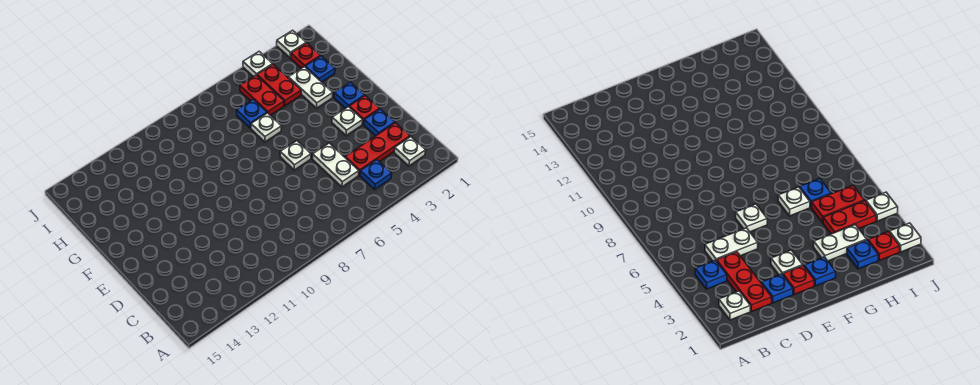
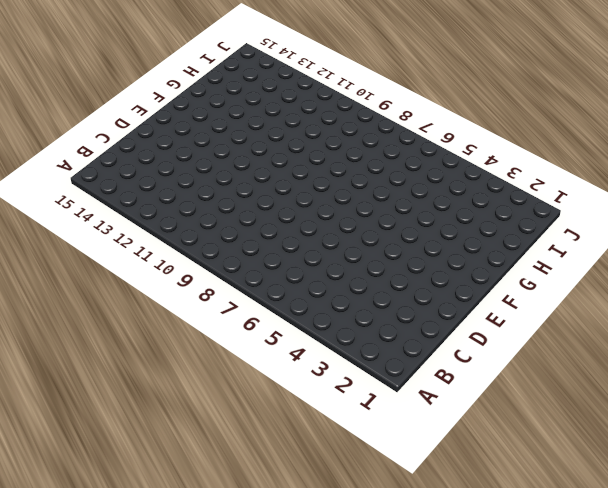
none -> white 1x1 plate [394,137,426,166]
none -> blue 1x1 plate [360,160,392,189]
none -> red 1x3 plate [345,123,410,175]

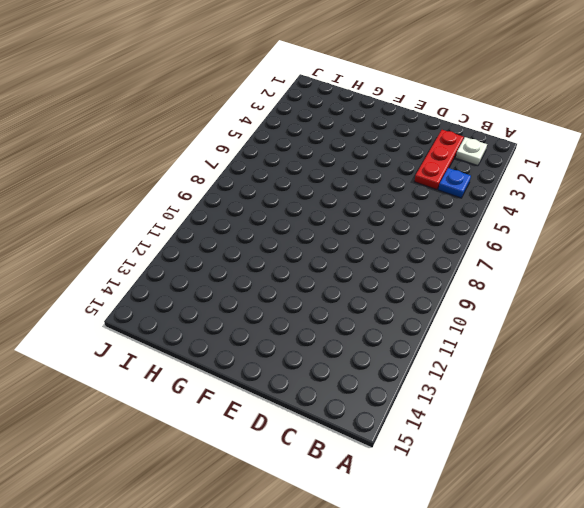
none -> white 1x2 plate [312,143,359,187]
none -> blue 1x1 plate [364,109,395,136]
none -> red 1x1 plate [349,96,379,124]

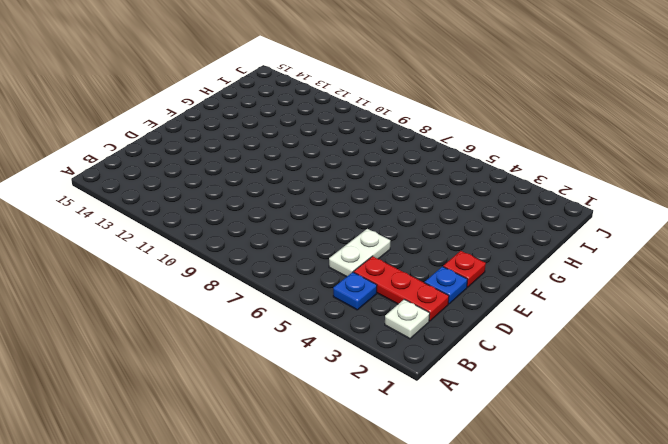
none -> white 1x1 plate [332,107,363,136]
none -> white 1x1 plate [280,141,311,170]
none -> blue 1x1 plate [334,82,365,108]

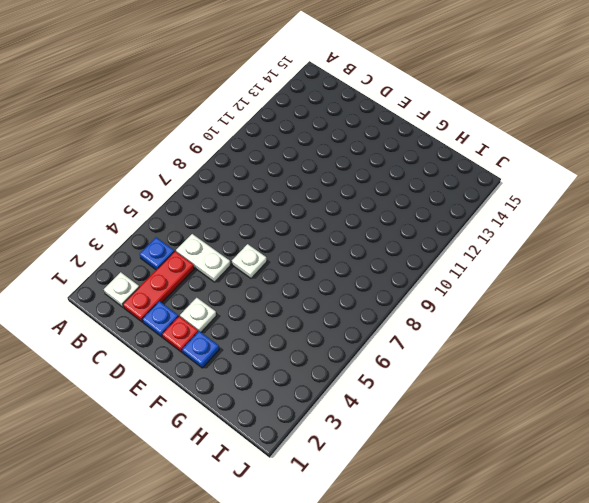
none -> white 1x2 plate [288,67,333,108]
none -> white 1x1 plate [251,113,282,142]
none -> blue 1x1 plate [305,56,335,82]

